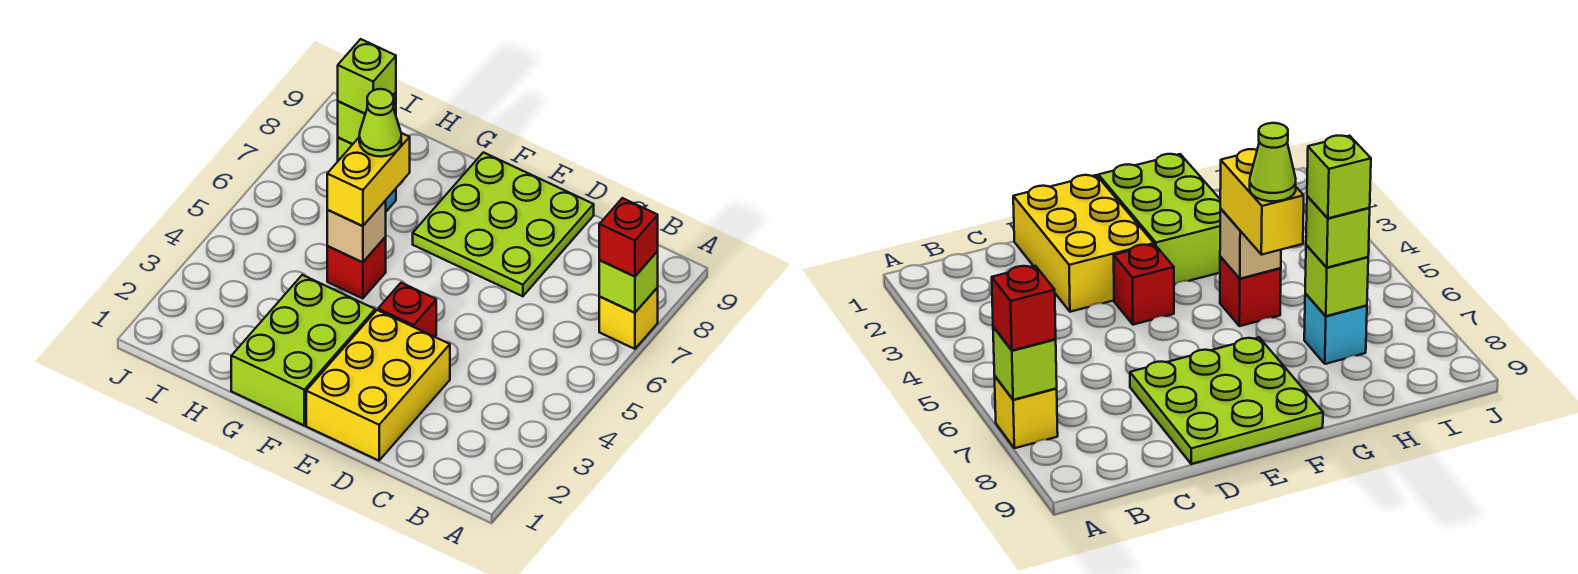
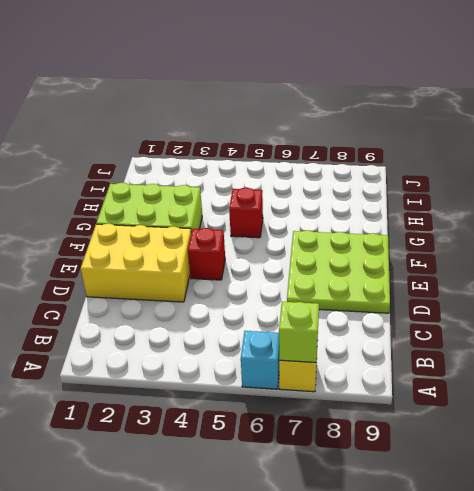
cyan 1x1 brick [241,331,280,389] -> cyan 1x1 brick moved to [1304,294,1367,364]
none -> tan 1x1 brick [327,201,386,262]
none -> lime 1x1 brick [1305,245,1368,316]
none -> red 1x1 brick [599,198,658,277]

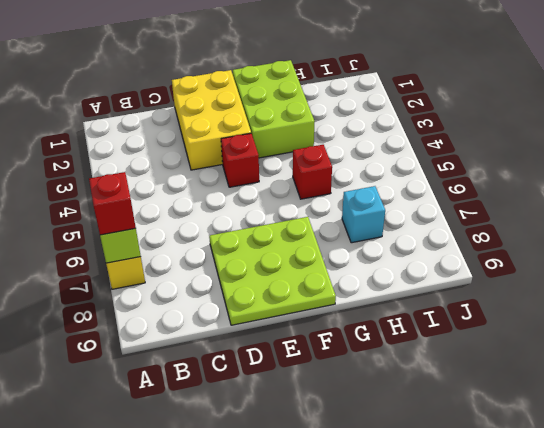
none -> tan 1x1 brick [327,201,386,262]
none -> lime 1x1 brick [1305,245,1368,316]
none -> yellow 1x2 brick [327,133,410,226]

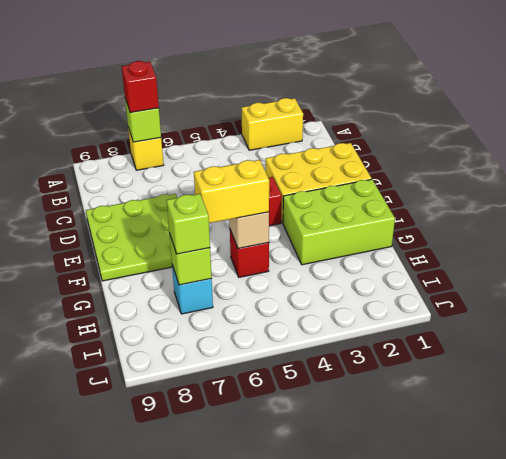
yellow 1x2 brick [242,98,303,150] -> none
none -> lime 1x1 cone [359,89,401,157]
none -> lime 1x1 brick [338,39,396,114]

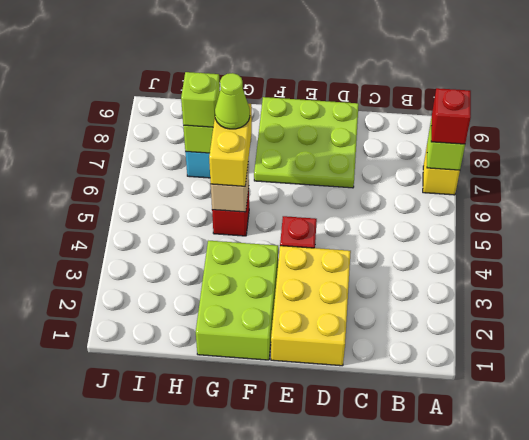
none -> lime 1x1 brick [338,39,396,114]

